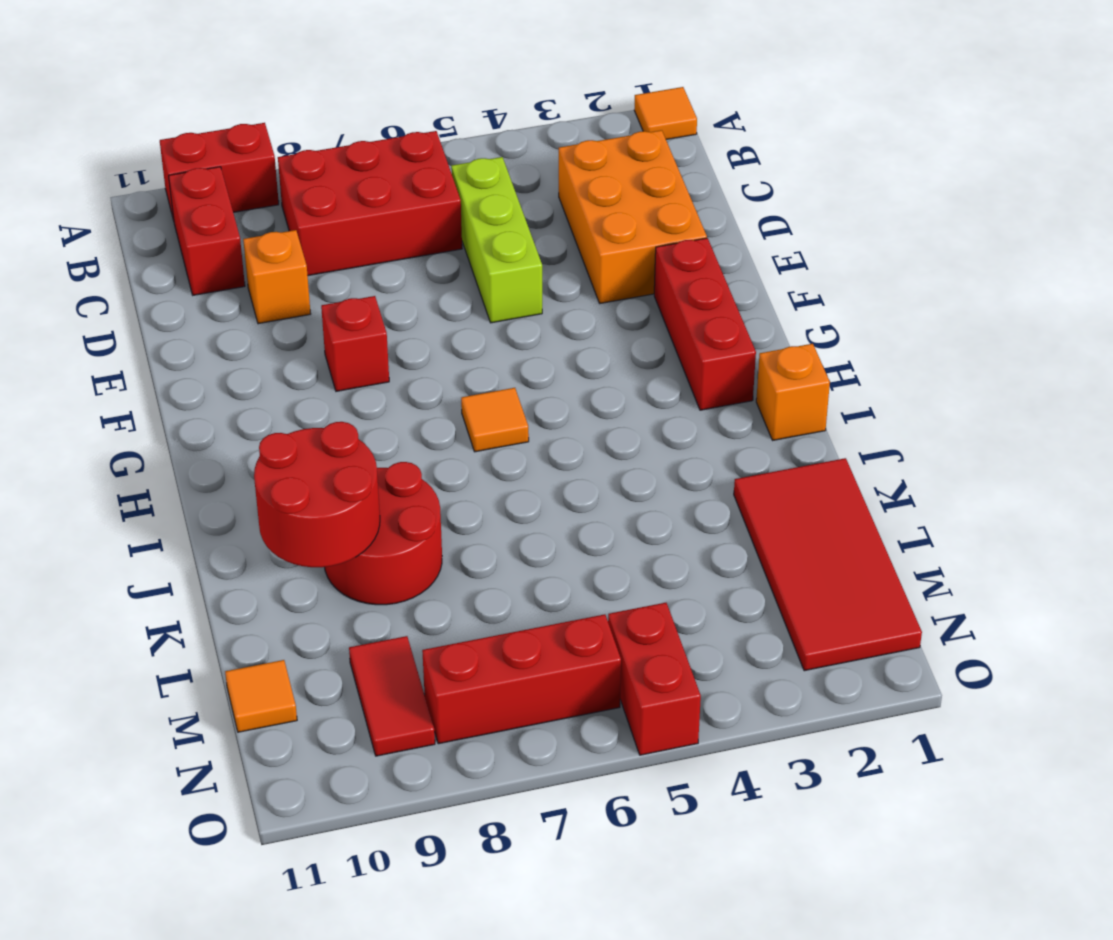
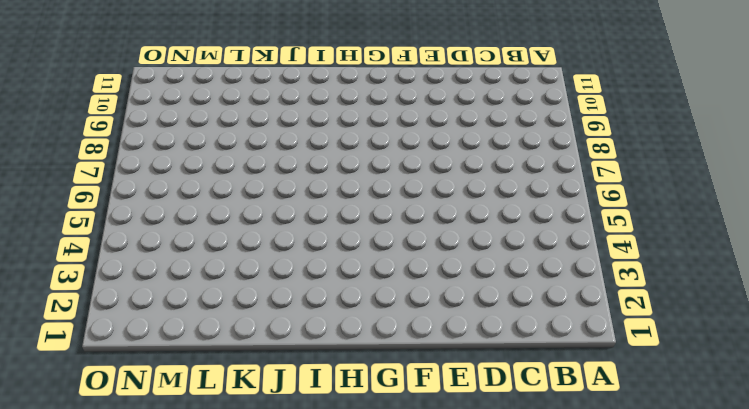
none -> orange 1x1 tile [634,87,697,139]
none -> red 1x2 brick [160,123,279,220]
none -> red 2x3 brick [278,131,462,276]

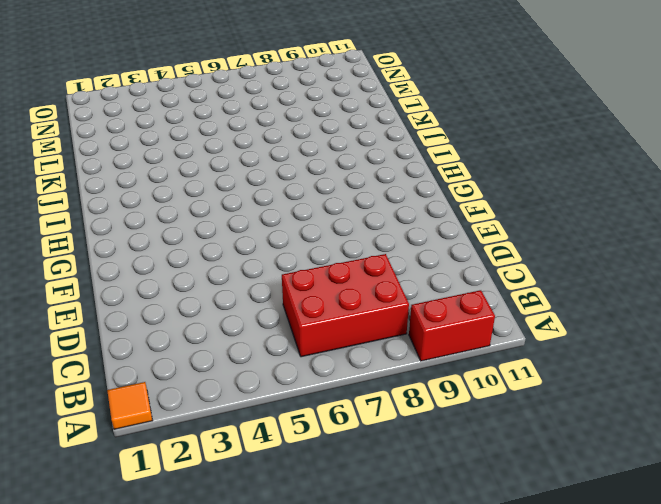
none -> red 1x2 brick [169,167,245,295]
none -> orange 2x3 brick [559,130,707,303]
none -> lime 1x3 brick [451,157,542,323]

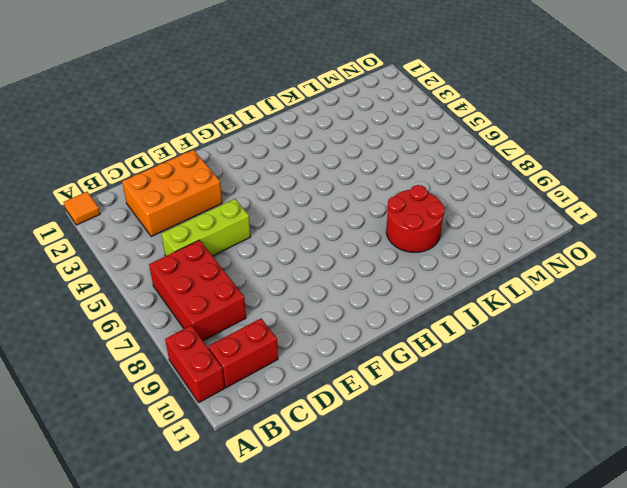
none -> orange 1x1 brick [243,230,311,324]
none -> red 1x3 brick [654,238,756,410]
none -> red 1x1 brick [321,296,389,391]

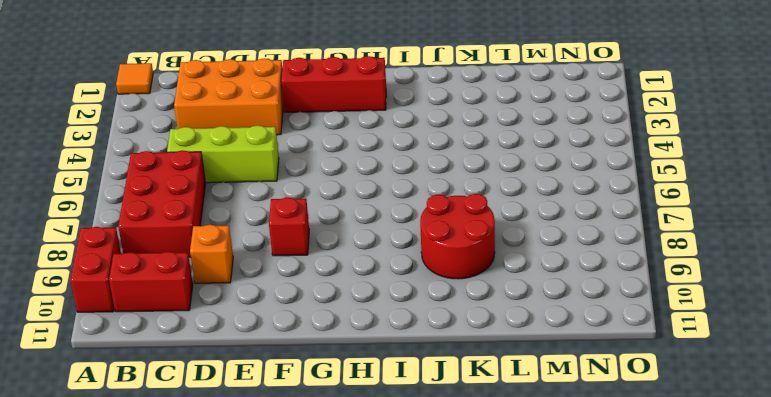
none -> orange 1x1 tile [461,388,529,452]
none -> orange 1x1 brick [756,344,830,440]
none -> red 2x4 tile [734,458,922,671]

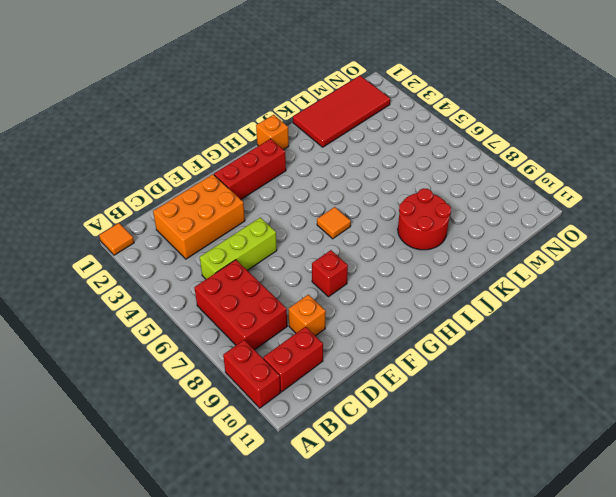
none -> red 1x2 tile [349,636,435,756]
none -> orange 1x1 tile [225,660,297,732]
none -> red 1x2 brick [608,603,701,755]

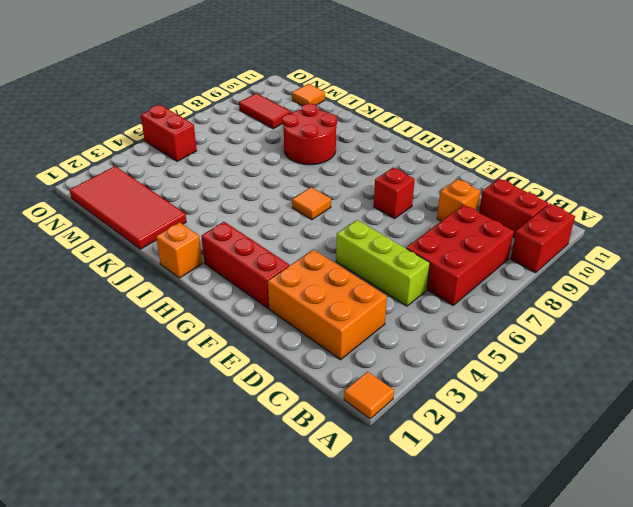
none -> red 1x3 brick [422,614,621,744]
none -> red 2x2 round brick [254,422,380,567]

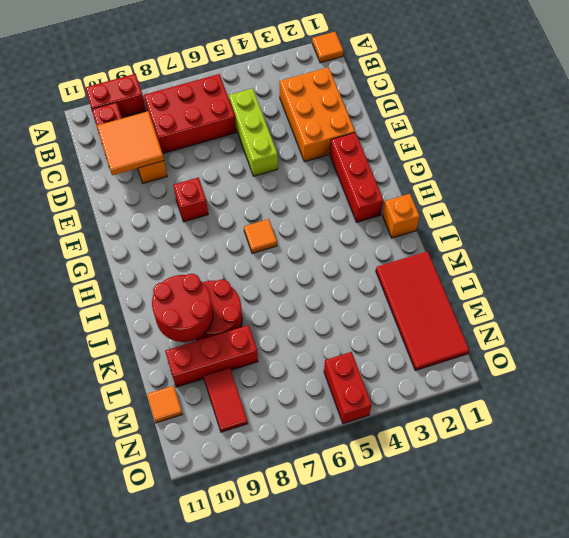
orange 2x2 tile [97,111,164,175] -> none
red 1x3 brick [165,325,258,387] -> red 1x3 brick moved to [422,614,621,744]

